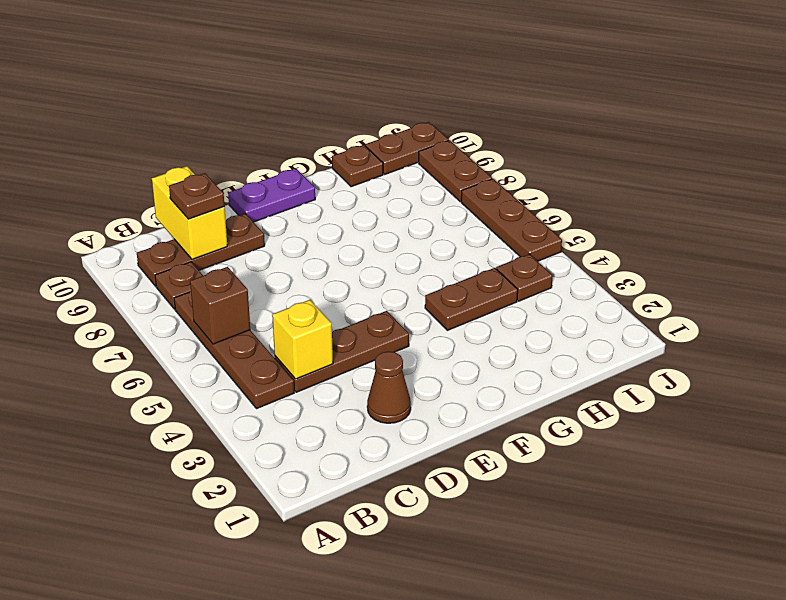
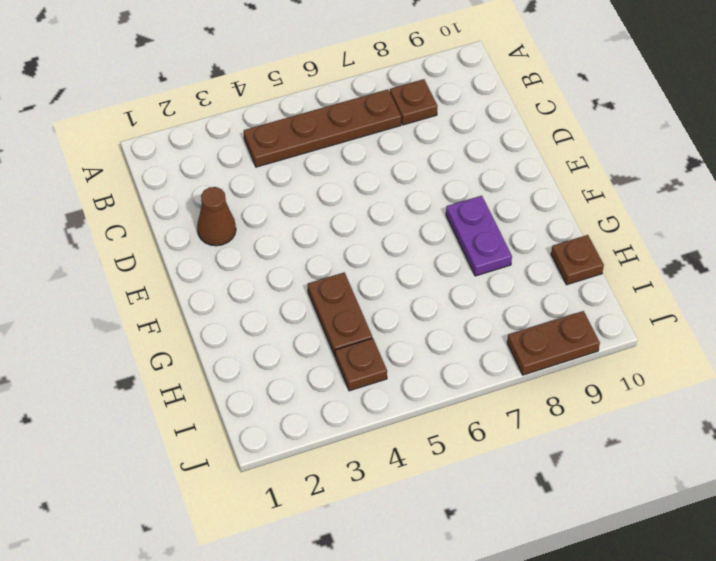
purple 1x2 plate [446,196,512,276] -> purple 1x2 plate moved to [228,169,315,222]
none -> brown 1x3 plate [137,214,265,286]
none -> brown 1x3 plate [275,311,409,392]
none -> brown 1x2 plate [365,122,449,174]

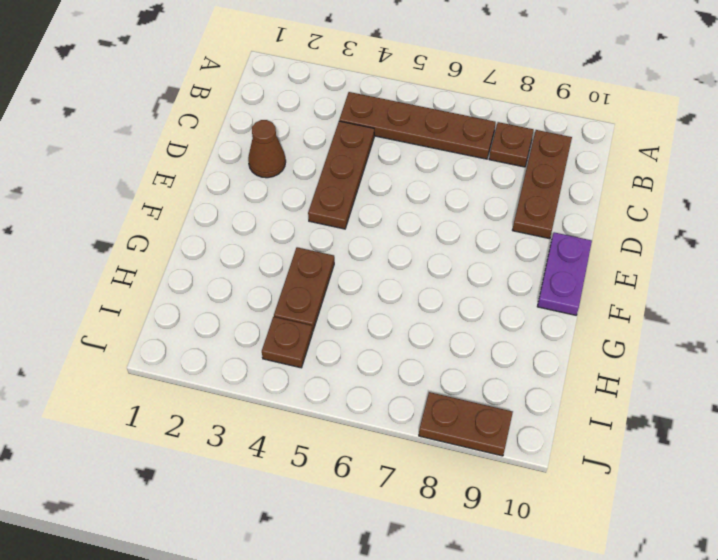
none -> brown 1x1 plate [332,145,383,187]
none -> brown 1x2 plate [365,122,449,174]
none -> brown 1x3 plate [461,179,562,261]

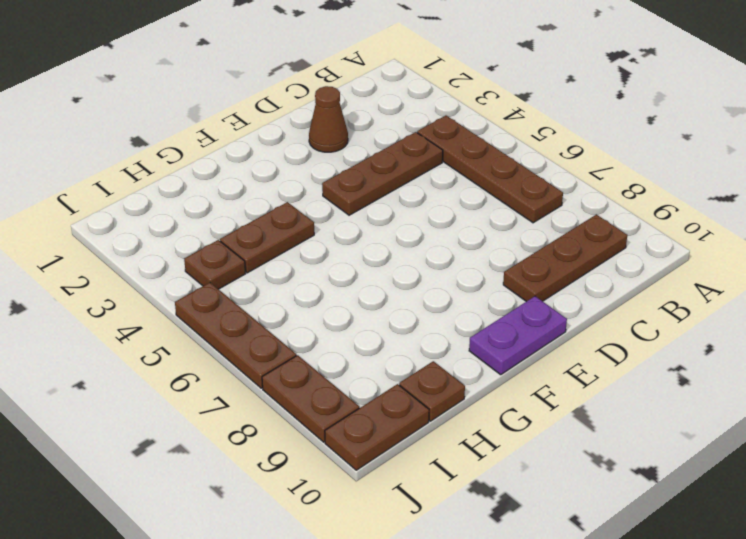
none -> brown 1x1 plate [155,262,203,309]
none -> brown 1x1 brick [190,267,250,344]
none -> yellow 1x1 brick [272,300,333,379]

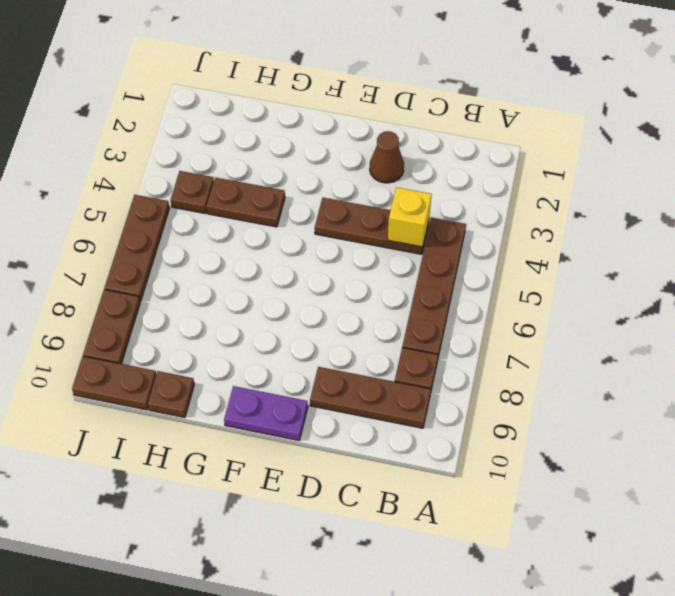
none -> brown 1x1 brick [190,267,250,344]
none -> yellow 1x2 brick [152,166,227,260]
none -> brown 1x1 plate [169,173,224,219]

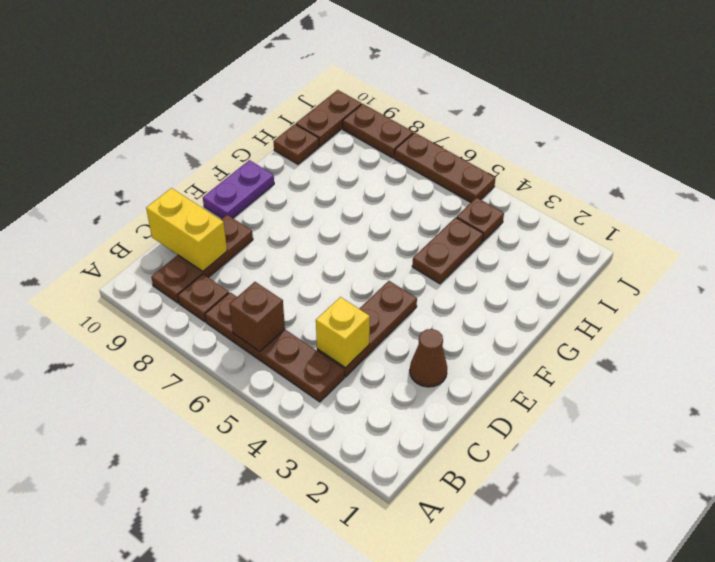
none -> brown 1x1 plate [169,173,224,219]

